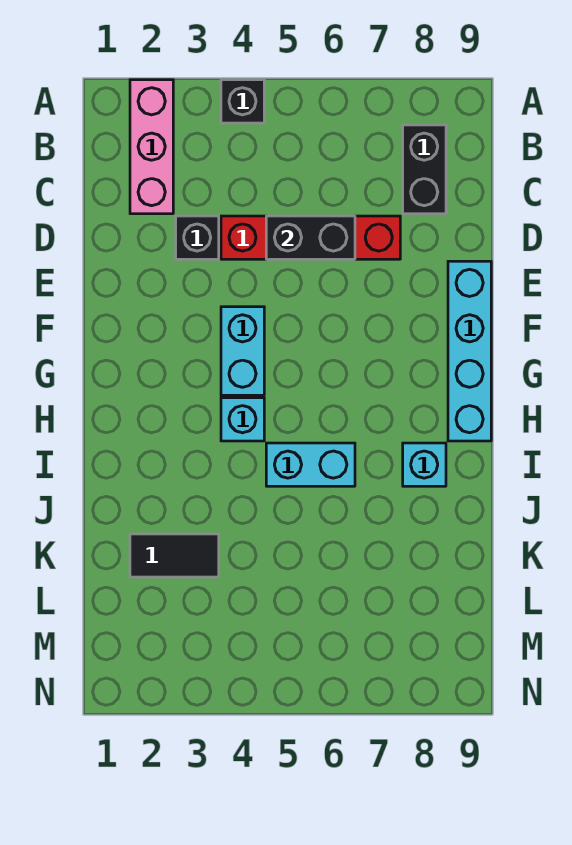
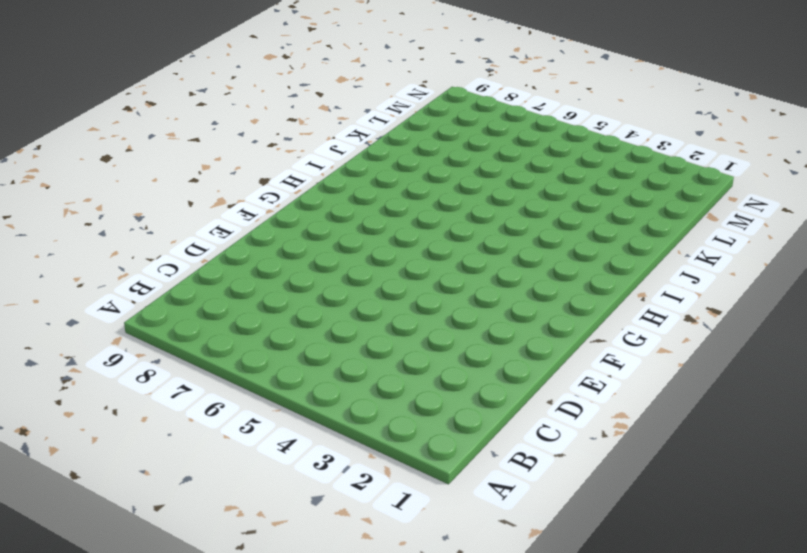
none -> pink 1x3 brick [130,80,173,214]
none -> black 1x1 brick [221,80,264,123]
none -> black 1x2 brick [403,125,446,214]

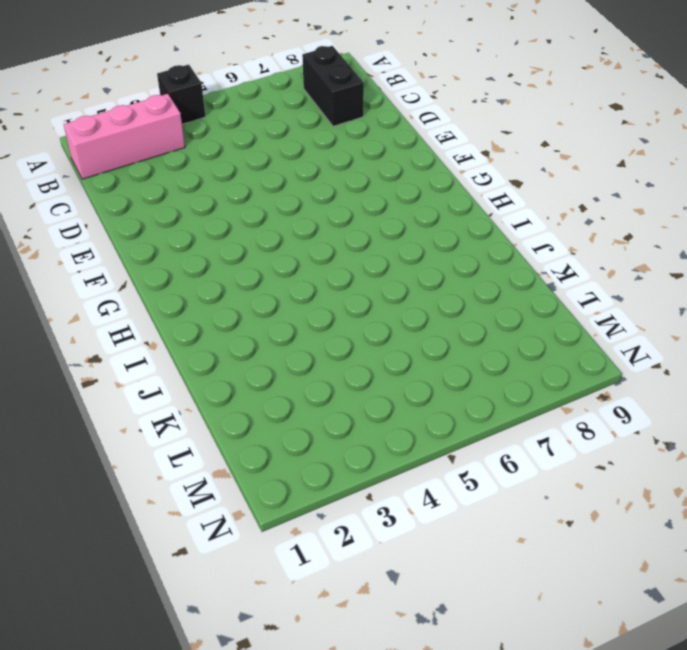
pink 1x3 brick [64,94,185,179] -> pink 1x3 brick turned to [130,80,173,214]
none -> black 1x1 brick [176,216,219,259]
none -> red 1x4 brick [221,216,400,259]
none -> cyan 1x4 brick [448,261,491,441]

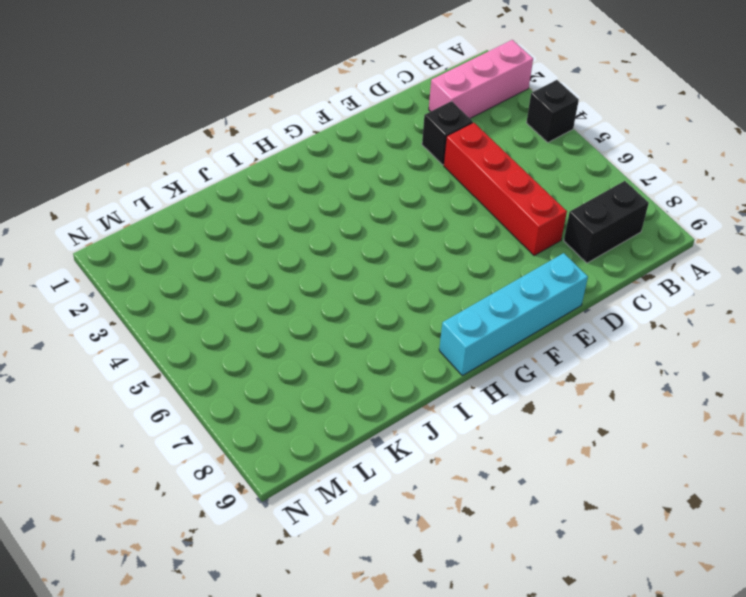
none -> cyan 1x2 brick [221,307,264,395]
none -> cyan 1x1 brick [221,398,264,441]
none -> cyan 1x2 brick [266,443,355,486]

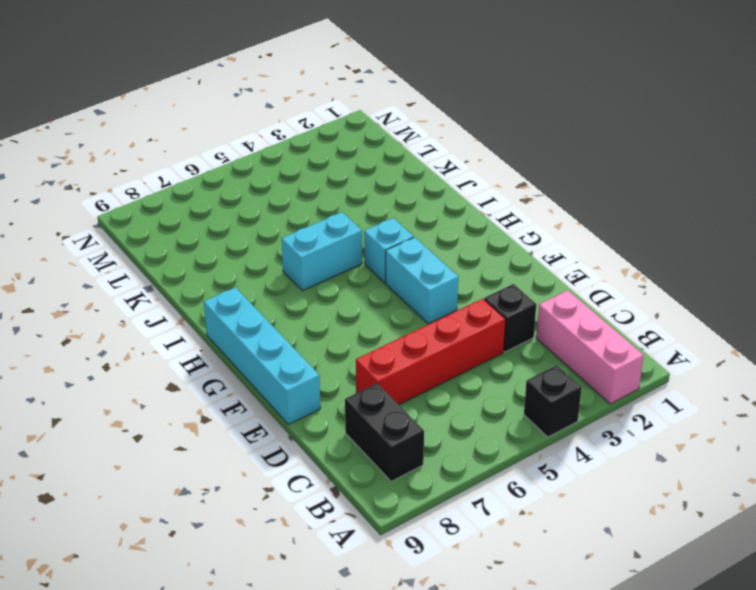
none -> cyan 1x1 brick [403,443,446,486]
none -> black 1x2 tile [130,534,219,577]
none -> black 1x2 brick [266,216,355,259]

